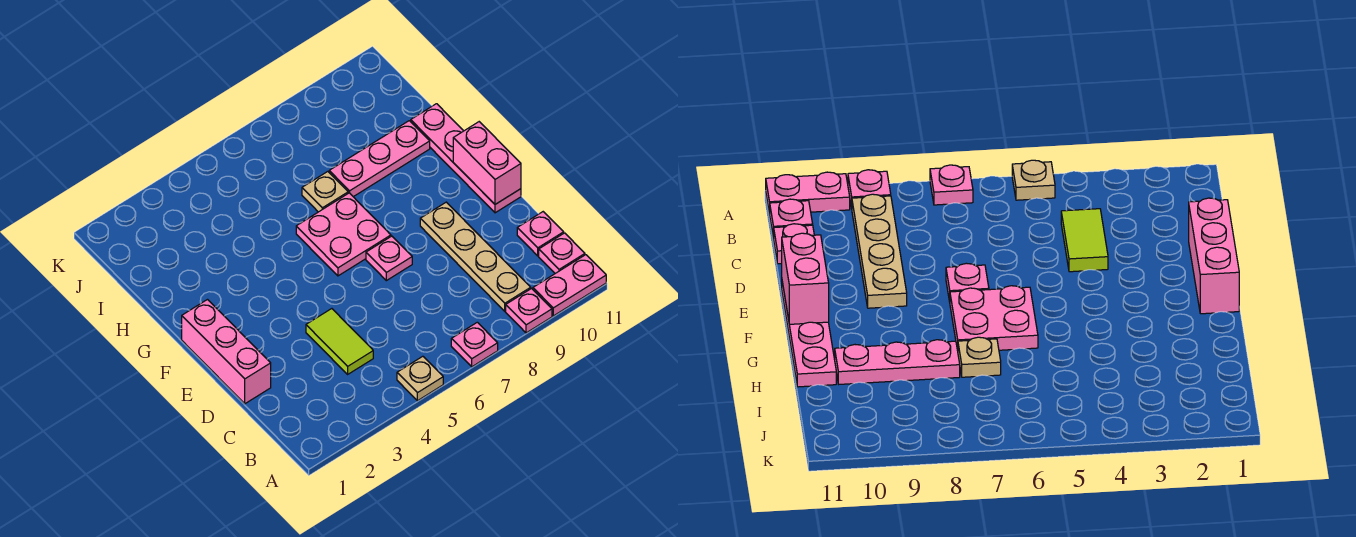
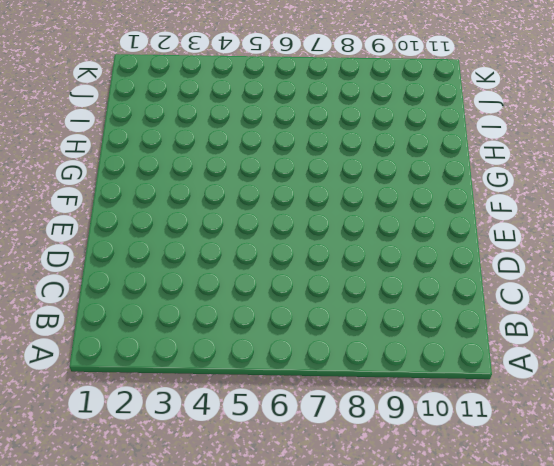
none -> tan 1x1 plate [397,356,443,401]
none -> pink 1x1 plate [451,322,498,367]
none -> pink 1x1 plate [506,289,552,333]

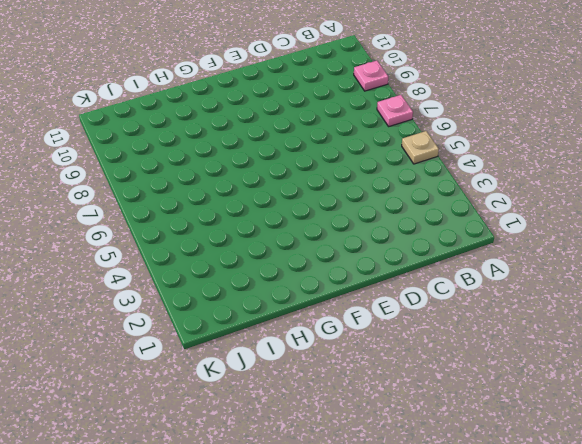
none -> pink 1x2 plate [533,255,606,316]
none -> tan 1x4 plate [420,202,531,311]
none -> pink 1x1 plate [539,233,585,273]

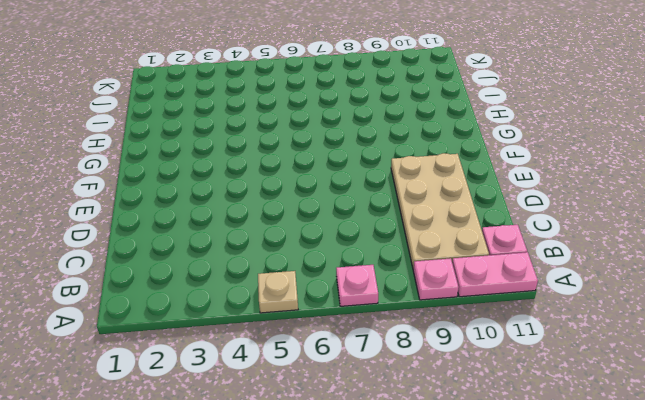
tan 2x4 plate [391,153,489,270] -> tan 1x4 plate [420,202,531,311]
none -> lime 1x2 tile [306,309,373,374]
none -> pink 1x1 plate [517,212,564,256]
none -> pink 1x3 brick [182,300,271,404]

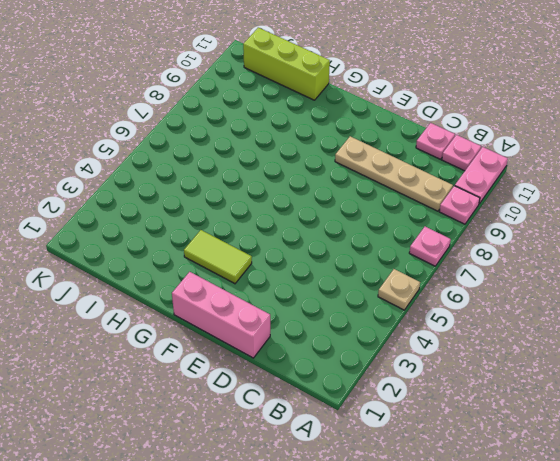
lime 1x2 tile [184,230,252,284] -> lime 1x2 tile moved to [306,309,373,374]
lime 1x3 brick [243,28,330,100] -> pink 1x4 plate [411,104,521,213]
none -> pink 1x1 plate [366,236,412,281]
none -> pink 2x2 plate [296,193,391,276]
none -> tan 1x1 plate [302,172,348,212]

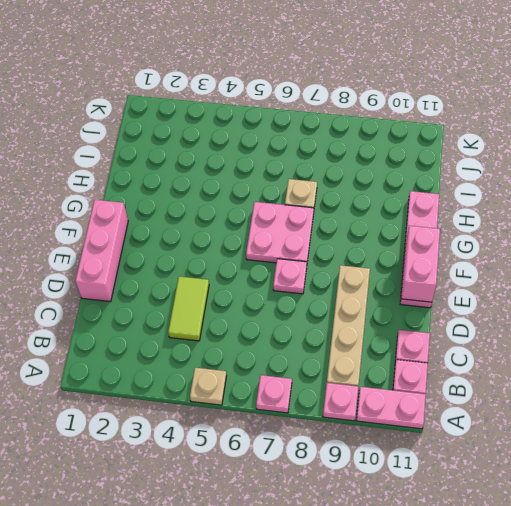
none -> pink 1x3 plate [329,121,430,197]

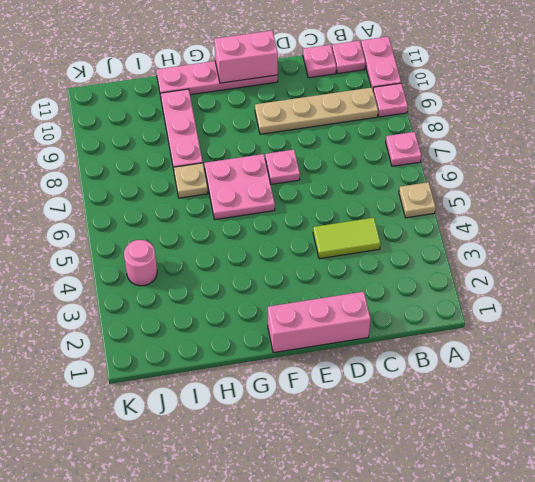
pink 1x1 round brick [124,240,157,286] -> none

